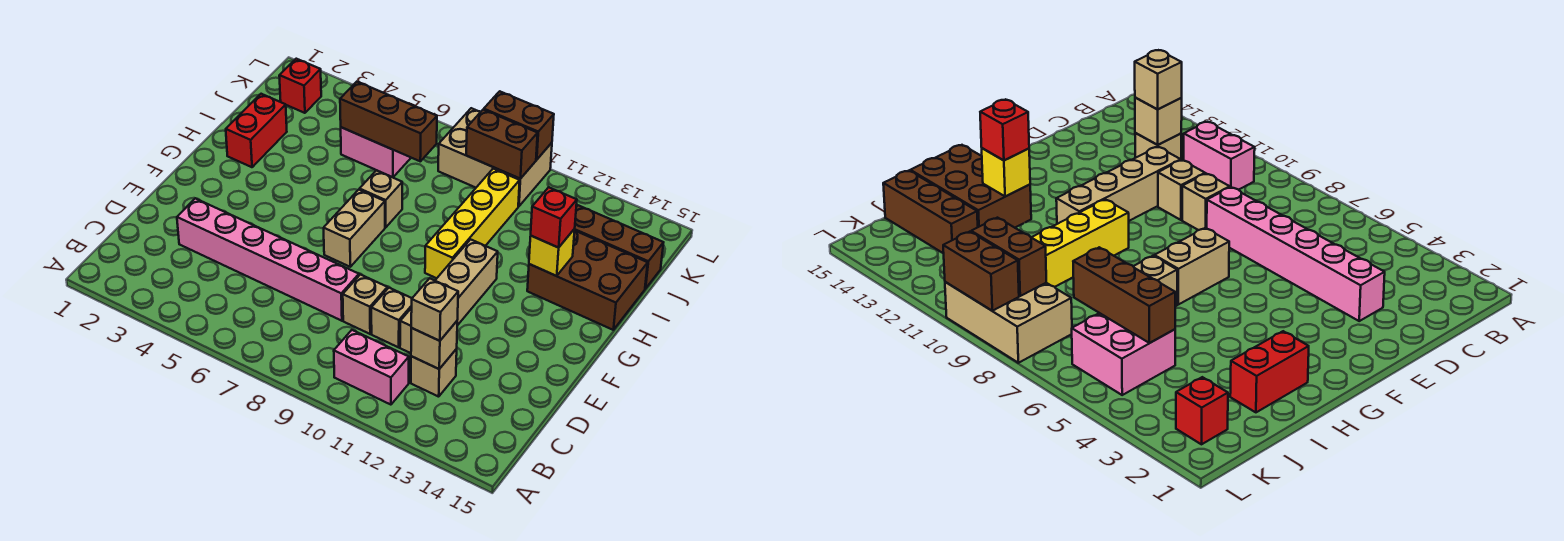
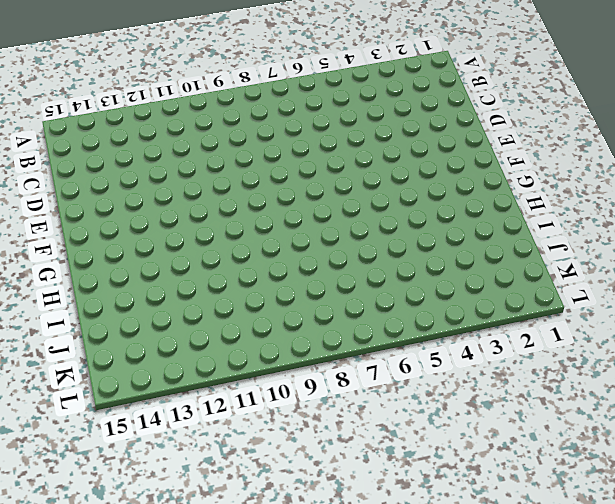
none -> pink 1x2 brick [334,330,409,405]
none -> tan 1x1 brick [411,349,457,397]
none -> pink 1x6 brick [177,198,359,321]

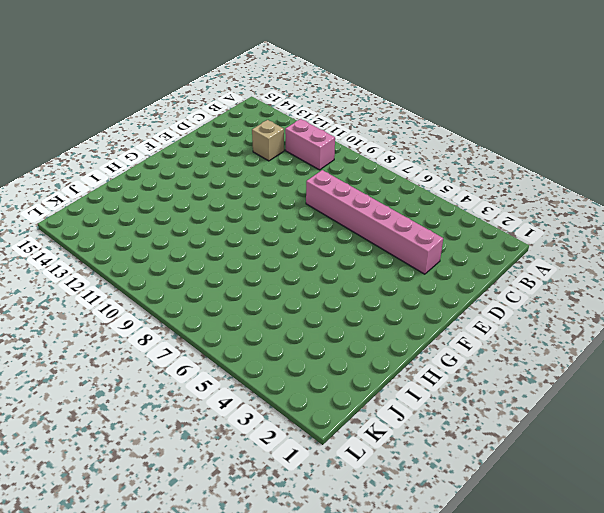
none -> tan 1x1 brick [343,275,387,334]
none -> tan 1x1 brick [371,288,412,347]
none -> tan 1x4 brick [400,239,498,353]

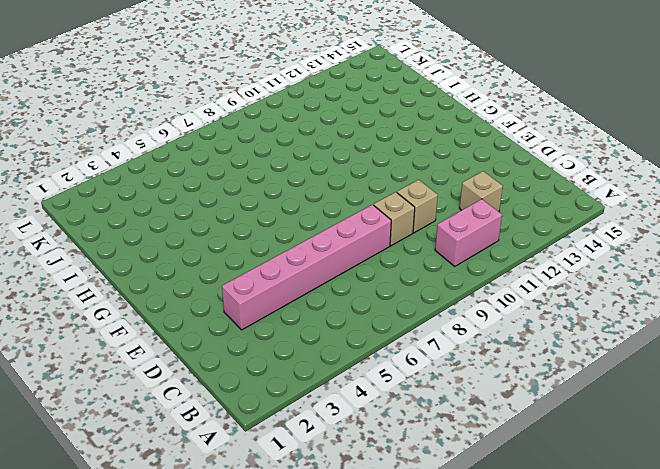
none -> tan 1x4 brick [400,239,498,353]
none -> tan 1x2 brick [324,190,385,267]
none -> yellow 1x4 brick [425,169,520,278]

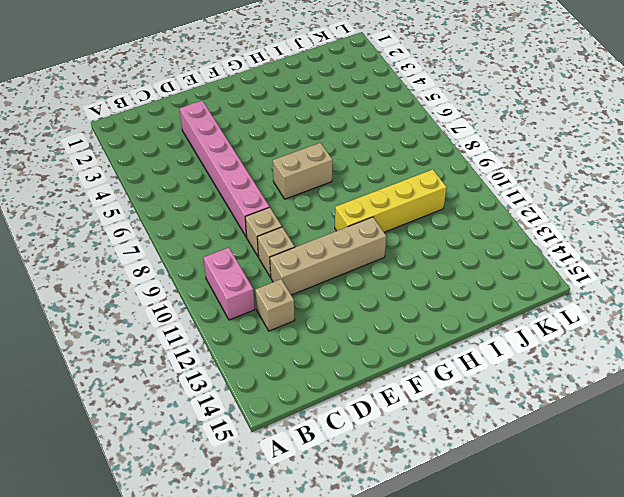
none -> red 1x2 brick [226,94,287,167]
none -> tan 1x1 brick [360,170,402,227]
none -> brown 2x3 brick [527,231,648,330]

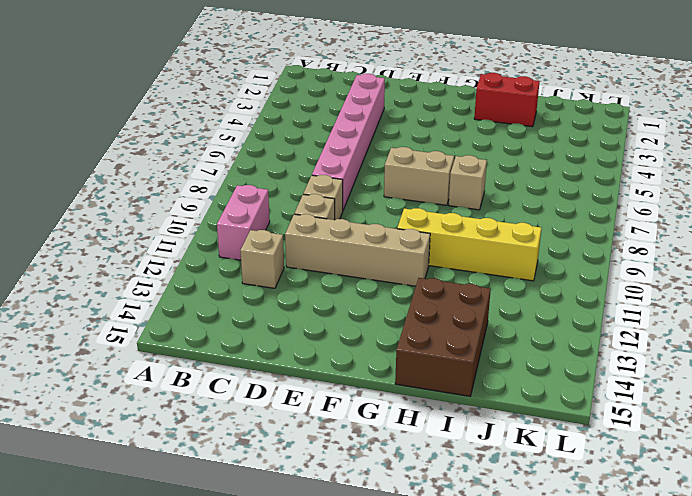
none -> pink 2x2 brick [341,127,411,177]
none -> brown 1x3 brick [575,205,664,289]
none -> red 1x1 brick [279,59,321,113]

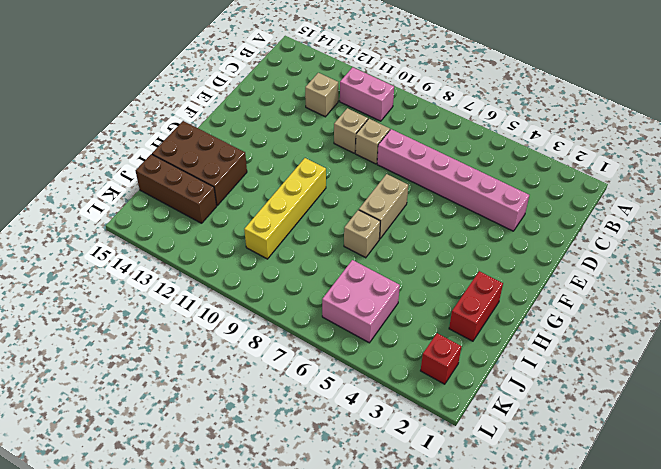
none -> tan 1x4 brick [400,239,498,353]
none -> tan 2x3 brick [438,108,552,206]
none -> tan 1x1 brick [411,321,457,369]

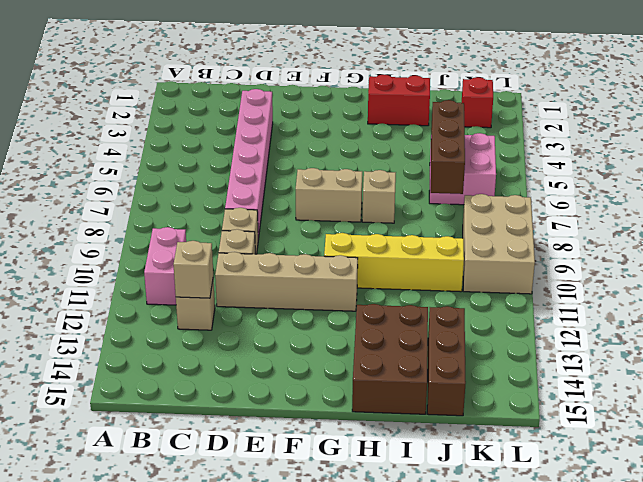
none -> yellow 1x1 brick [529,229,575,276]
none -> brown 1x2 brick [466,110,538,179]
none -> brown 1x2 brick [484,91,554,160]

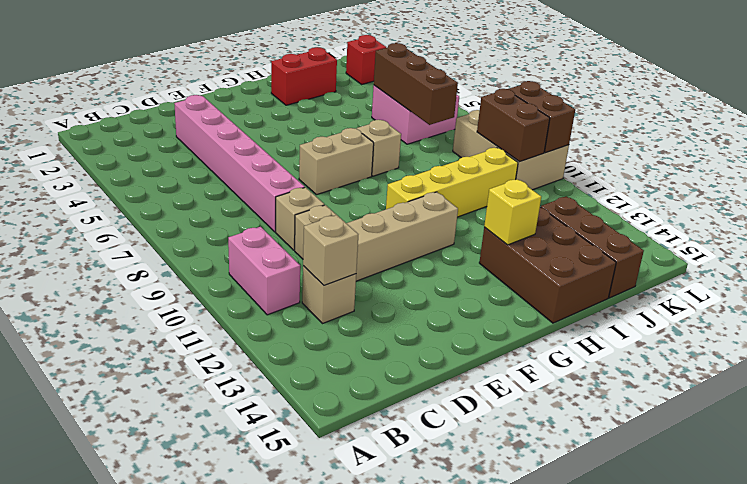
none -> tan 1x1 brick [411,278,458,341]
none -> red 1x1 brick [531,187,577,248]

